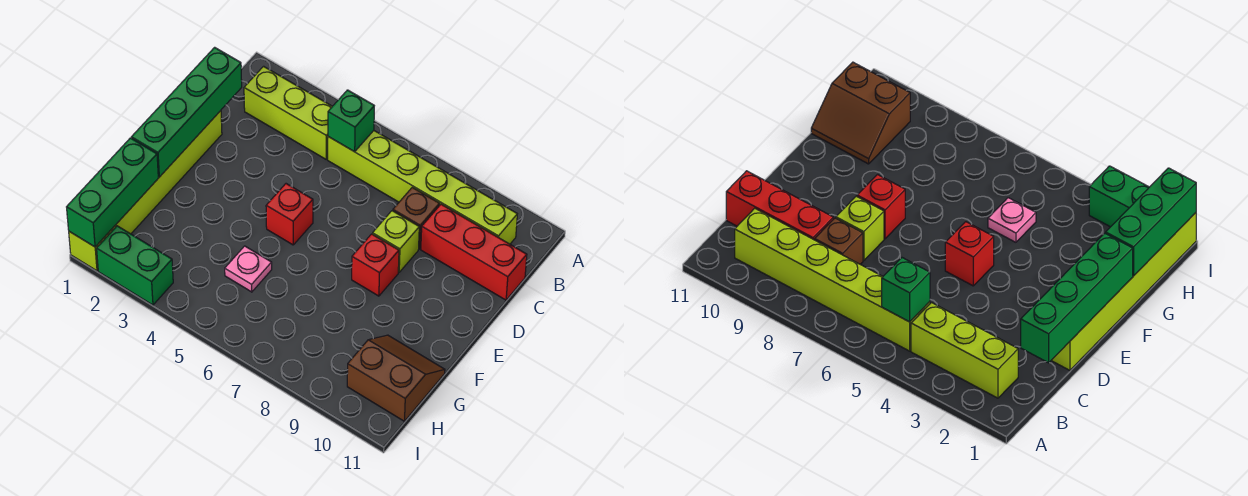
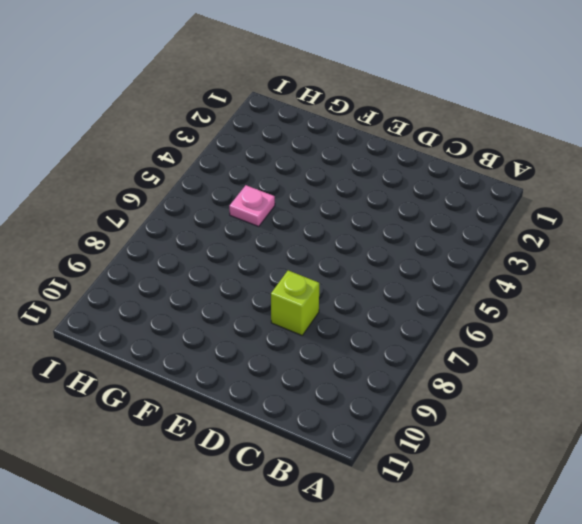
none -> lime 1x3 brick [244,66,332,159]
none -> lime 1x6 brick [328,131,517,244]
none -> brown 1x1 brick [393,187,440,249]

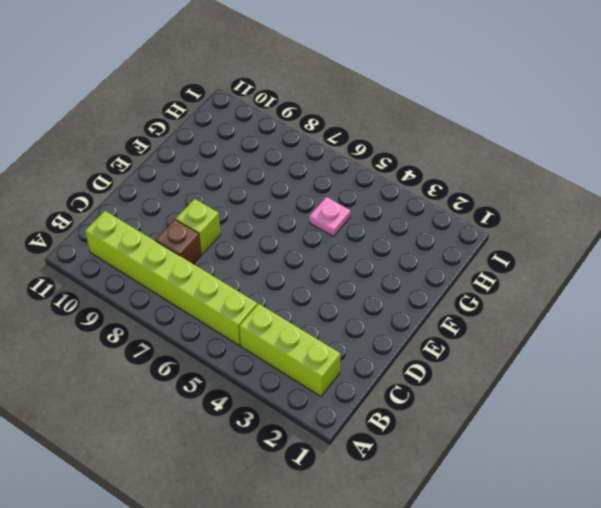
none -> red 1x3 brick [421,204,527,300]
none -> lime 1x6 brick [69,111,222,271]
none -> red 1x1 brick [266,184,313,245]

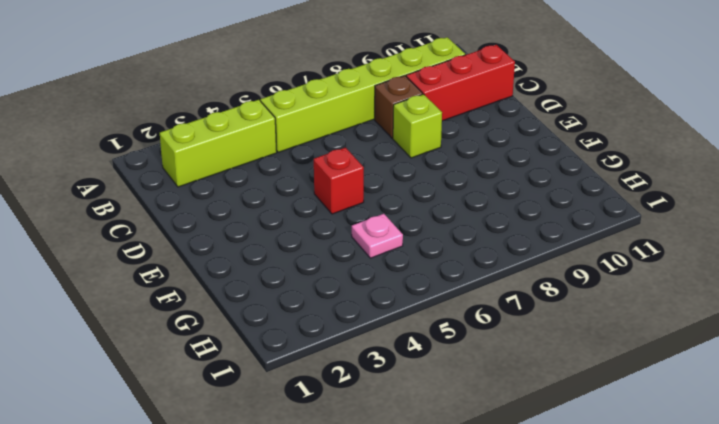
none -> lime 1x6 brick [69,111,222,271]
none -> red 1x1 brick [352,234,399,296]
none -> brown 2x2 slope [347,335,445,421]

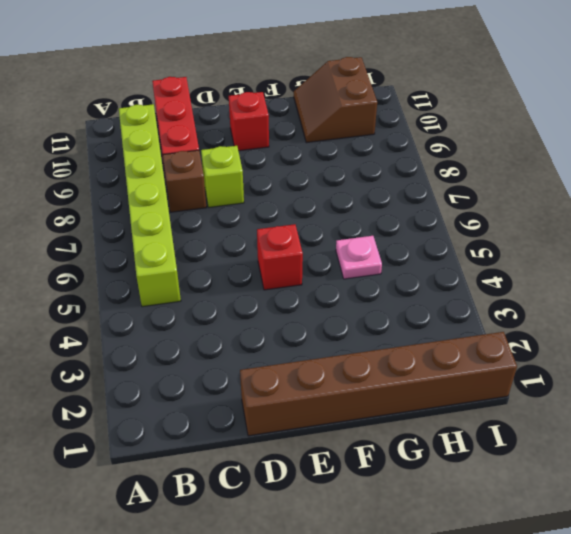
brown 1x6 brick [240,332,517,436] -> lime 1x6 brick [69,111,222,271]
red 1x1 brick [229,92,269,151] -> red 1x1 brick moved to [352,234,399,296]
none -> lime 1x3 brick [244,66,332,159]
none -> green 1x2 brick [97,226,173,305]
none -> green 1x1 brick [328,90,374,152]

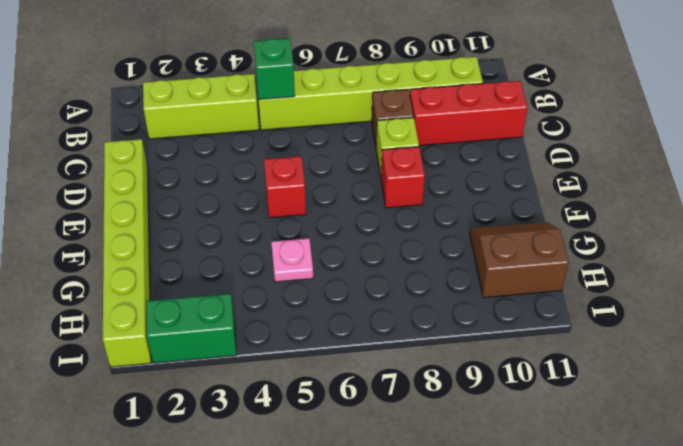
none -> green 1x4 brick [131,47,242,177]
none -> green 1x3 brick [67,138,158,247]

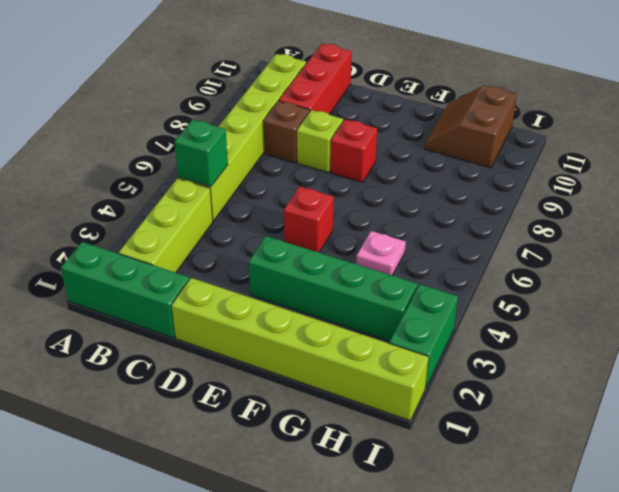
green 1x3 brick [61,242,190,338] -> green 1x3 brick moved to [67,138,158,247]
green 1x4 brick [249,236,418,341] -> green 1x4 brick moved to [131,47,242,177]

